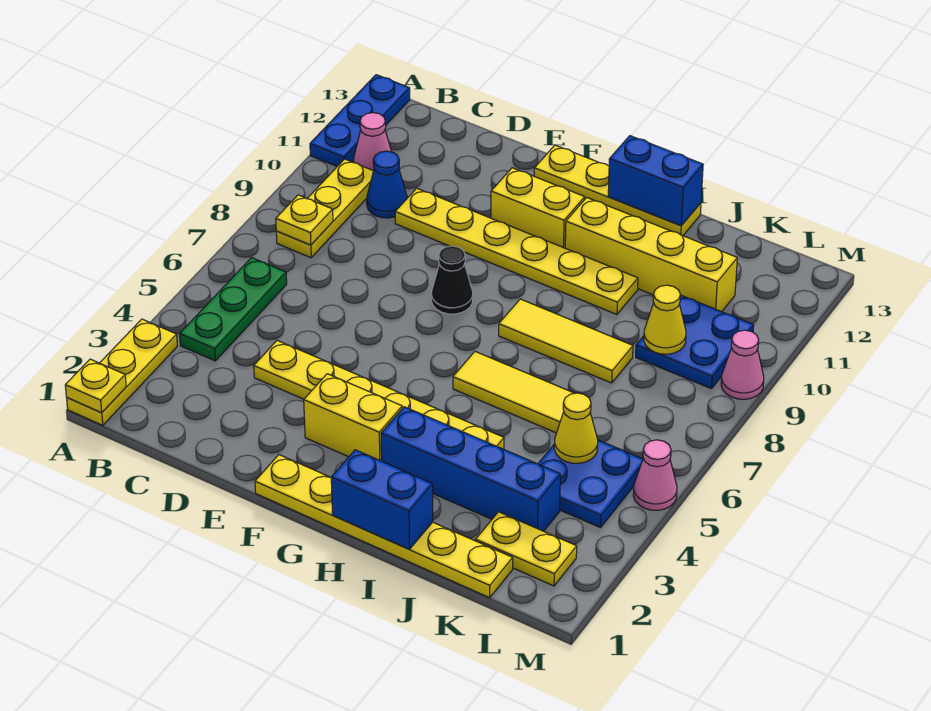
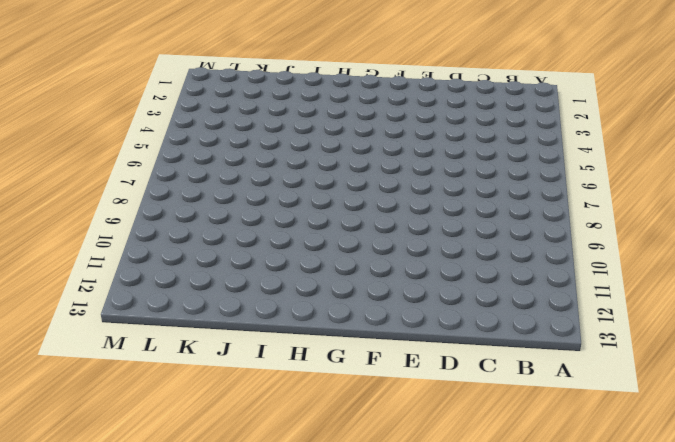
none -> yellow 1x3 plate [67,319,177,425]
none -> blue 1x3 plate [310,75,410,166]
none -> green 1x3 plate [180,258,287,361]

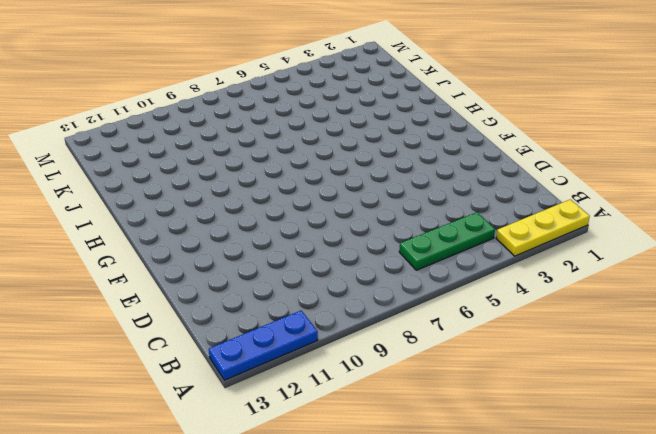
none -> yellow 1x3 plate [276,159,373,258]
none -> pink 1x1 cone [353,113,392,171]
none -> blue 1x1 cone [367,151,407,218]

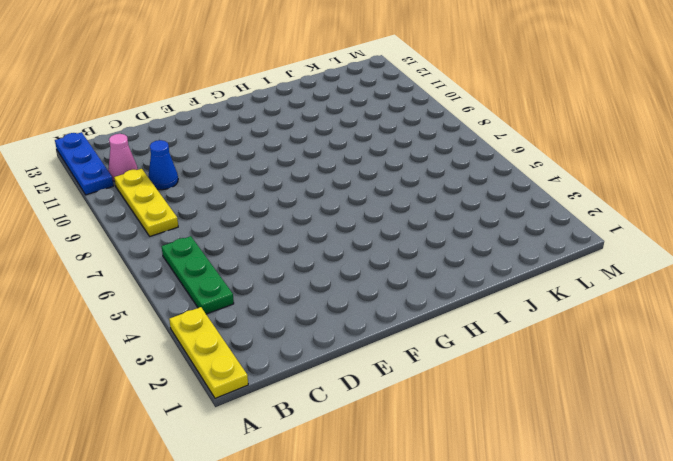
none -> yellow 1x6 plate [254,341,504,449]
none -> yellow 1x6 plate [395,188,638,314]
none -> yellow 1x6 plate [255,455,513,598]

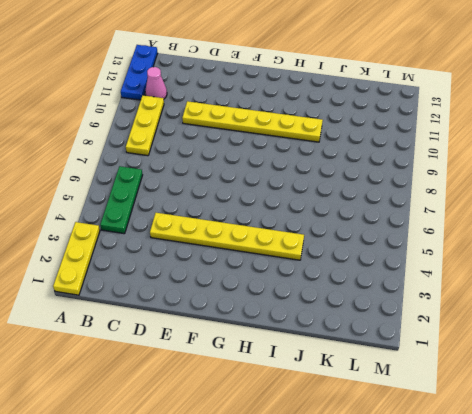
none -> blue 1x1 cone [367,151,407,218]
none -> yellow 1x6 plate [255,455,513,598]
none -> yellow 1x2 brick [304,374,402,461]

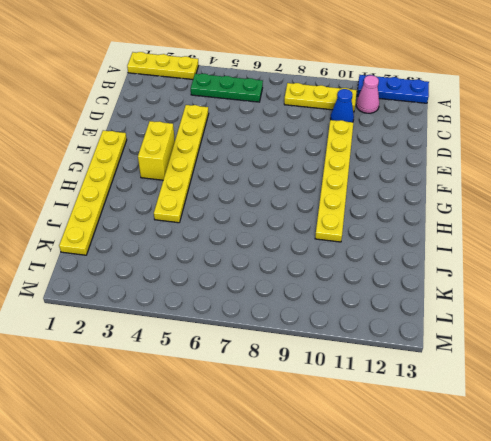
none -> black 1x1 cone [431,246,473,314]
none -> yellow 1x2 brick [491,168,585,248]
none -> yellow 1x4 plate [534,145,701,236]

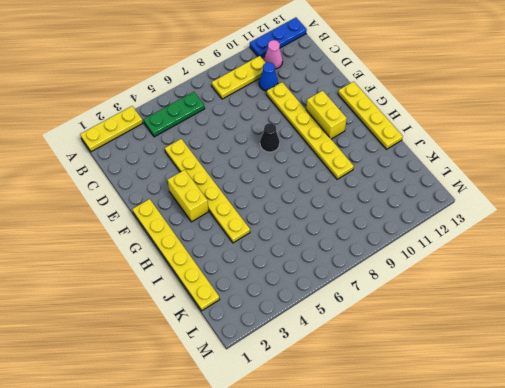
none -> blue 1x4 brick [381,407,560,531]
none -> yellow 1x3 tile [453,352,574,433]
none -> yellow 1x3 tile [499,299,633,383]

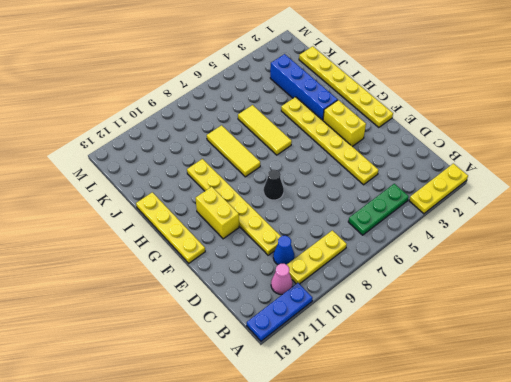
none -> yellow 1x4 brick [565,198,737,312]
none -> yellow 1x2 plate [476,512,577,586]
none -> blue 2x2 plate [538,440,643,528]

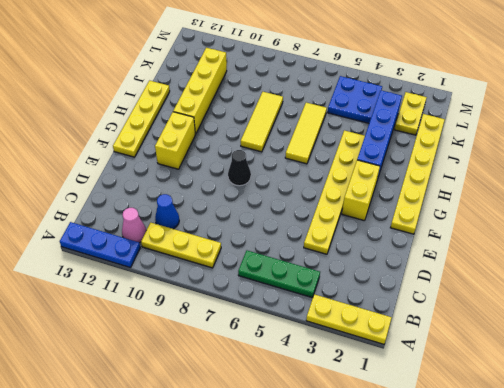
none -> yellow 1x6 plate [395,188,638,314]
none -> blue 2x2 plate [636,295,754,389]
none -> pink 1x1 cone [633,440,677,510]

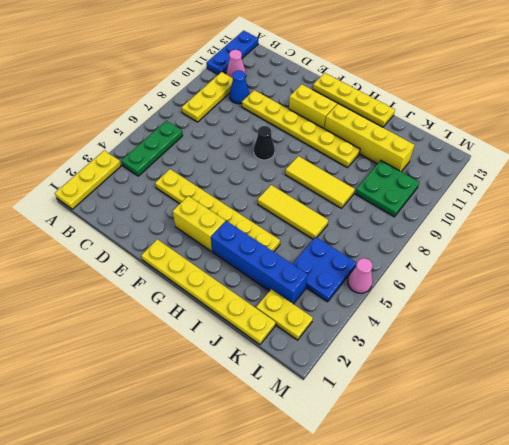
green 2x2 plate [355,160,419,217] -> blue 2x2 plate [636,295,754,389]
none -> pink 1x1 cone [721,330,764,399]
none -> yellow 1x1 plate [65,359,126,413]
none -> yellow 1x1 plate [276,195,333,245]

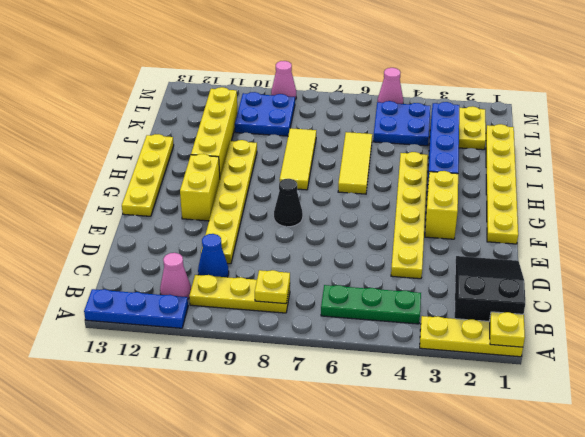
black 2x3 slope [455,256,525,322] -> none
none -> blue 1x2 brick [331,450,433,549]
none -> blue 1x2 brick [608,136,703,226]
none -> yellow 1x1 cone [554,393,598,463]

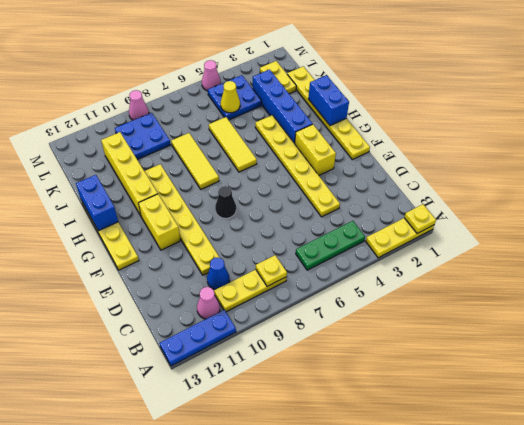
none -> yellow 1x1 cone [644,285,686,354]

